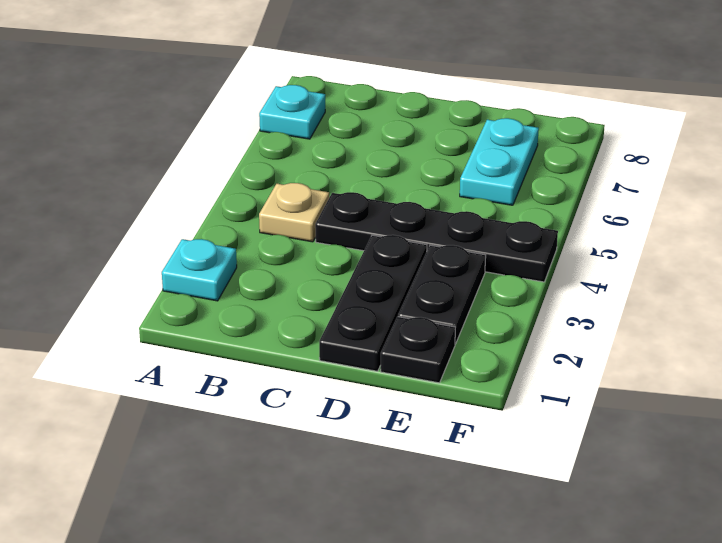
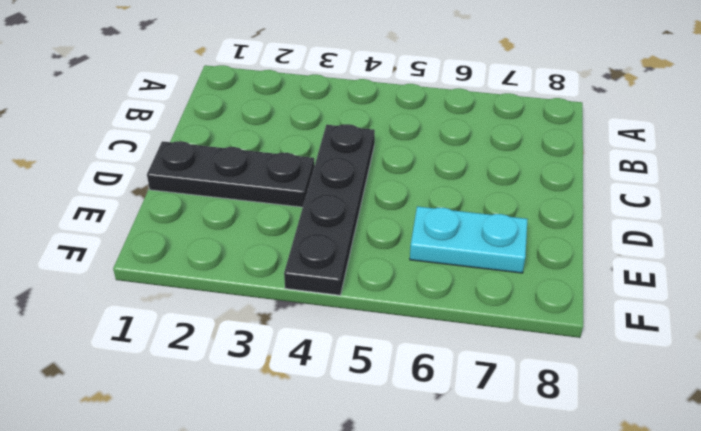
none -> cyan 1x1 plate [162,239,237,301]
none -> cyan 1x1 plate [259,85,325,139]

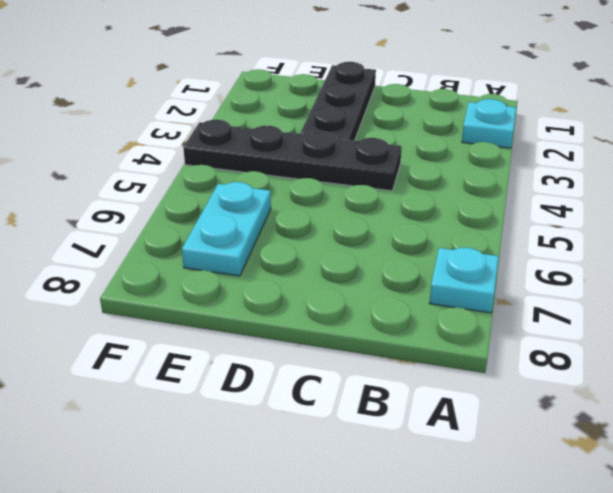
none -> tan 1x1 plate [259,183,329,242]
none -> black 1x1 plate [381,317,455,383]

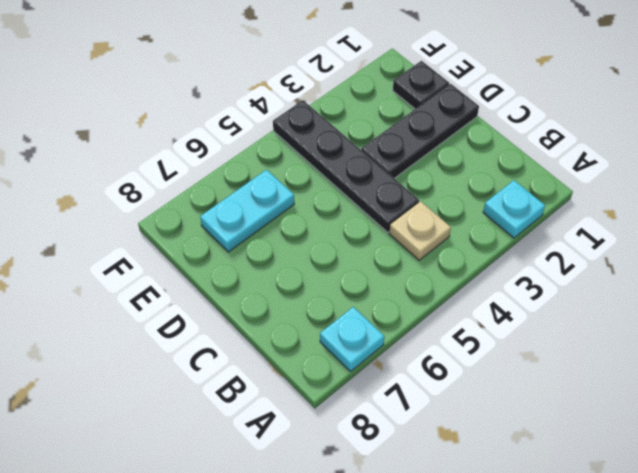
none -> black 1x2 plate [398,245,486,344]

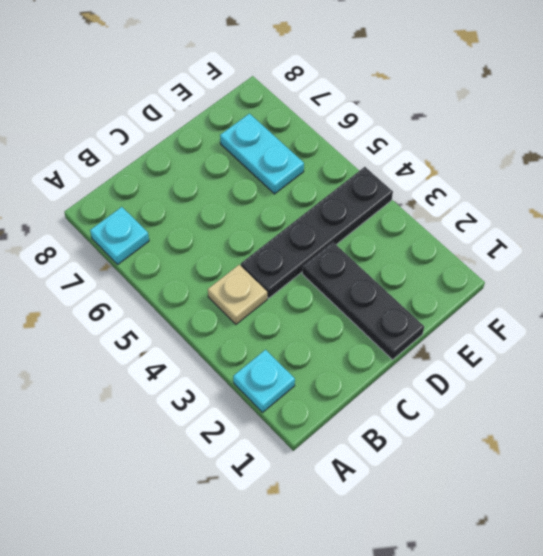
none -> black 1x1 plate [381,317,455,383]
none -> black 1x2 plate [398,245,486,344]

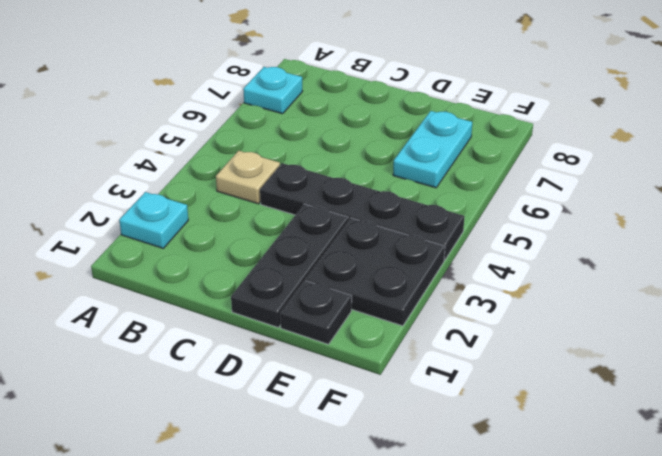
black 2x2 plate [305,218,445,326] -> black 1x2 plate [398,245,486,344]

